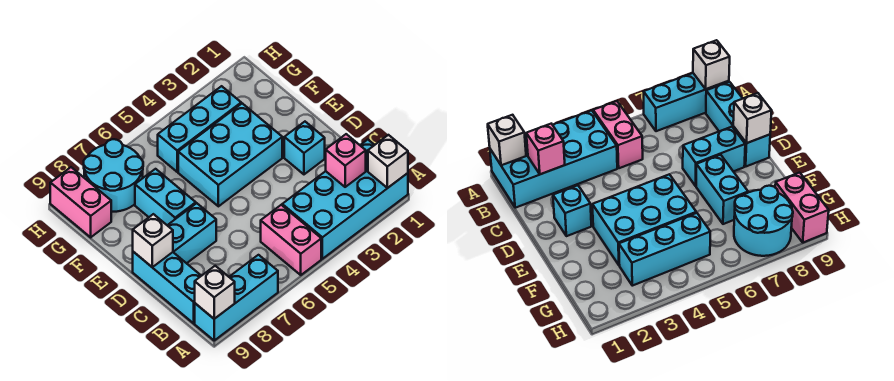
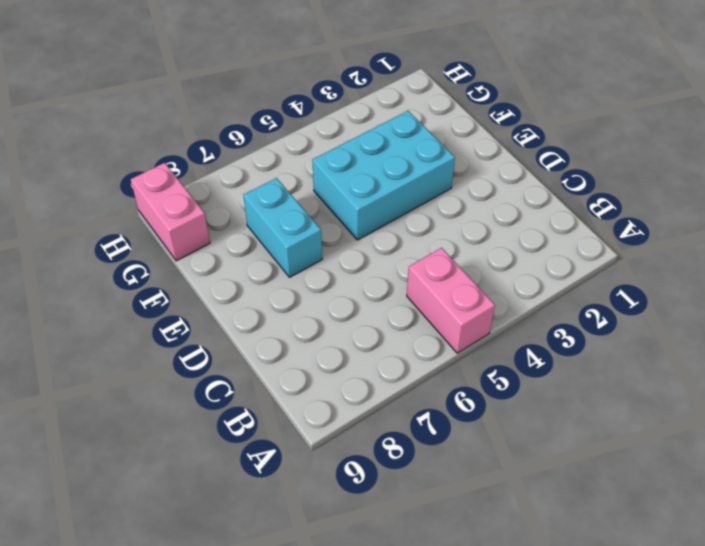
none -> cyan 2x4 brick [282,140,408,259]
none -> cyan 1x3 brick [195,255,278,340]
none -> cyan 1x3 brick [133,252,201,323]

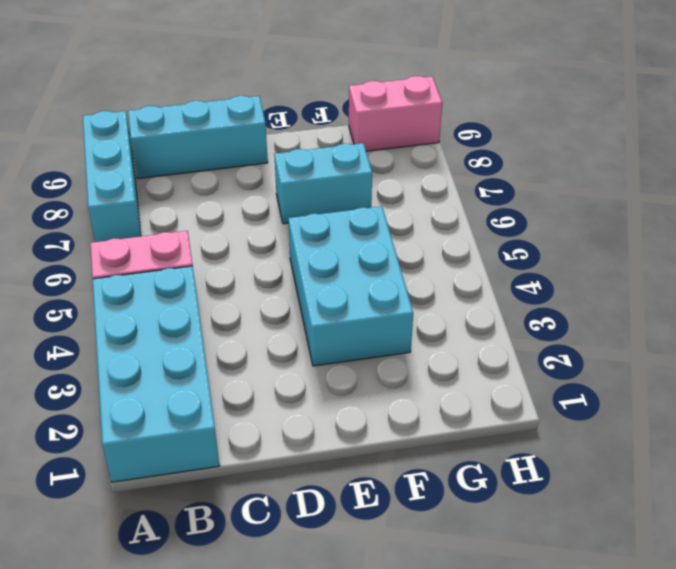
none -> cyan 1x1 brick [284,122,325,174]
none -> cyan 1x2 brick [167,203,216,263]
none -> cyan 1x3 brick [158,86,241,172]

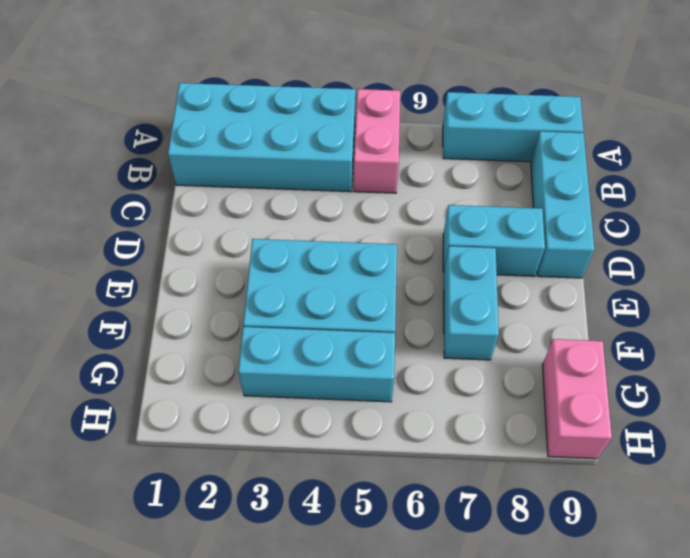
none -> cyan 1x1 brick [284,122,325,174]
none -> cyan 2x2 round brick [84,139,143,212]
none -> white 1x1 brick [368,135,408,188]

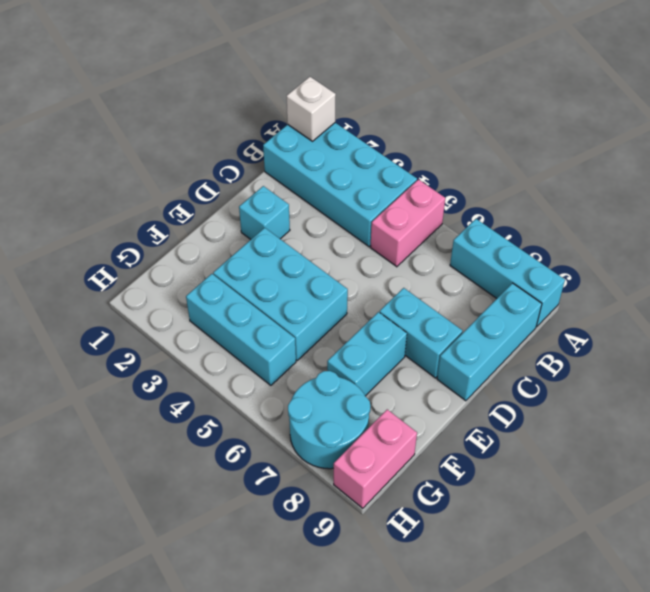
none -> white 1x1 brick [195,266,235,319]
none -> pink 1x1 brick [326,134,366,187]
none -> white 1x1 brick [133,214,173,267]

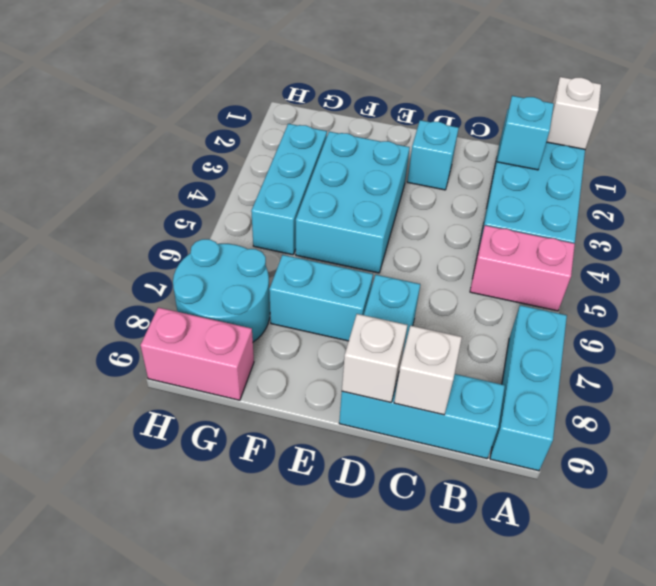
cyan 1x1 brick [497,96,554,170] -> pink 1x1 brick [326,134,366,187]
white 1x1 brick [394,325,462,415] -> white 1x1 brick moved to [195,266,235,319]

